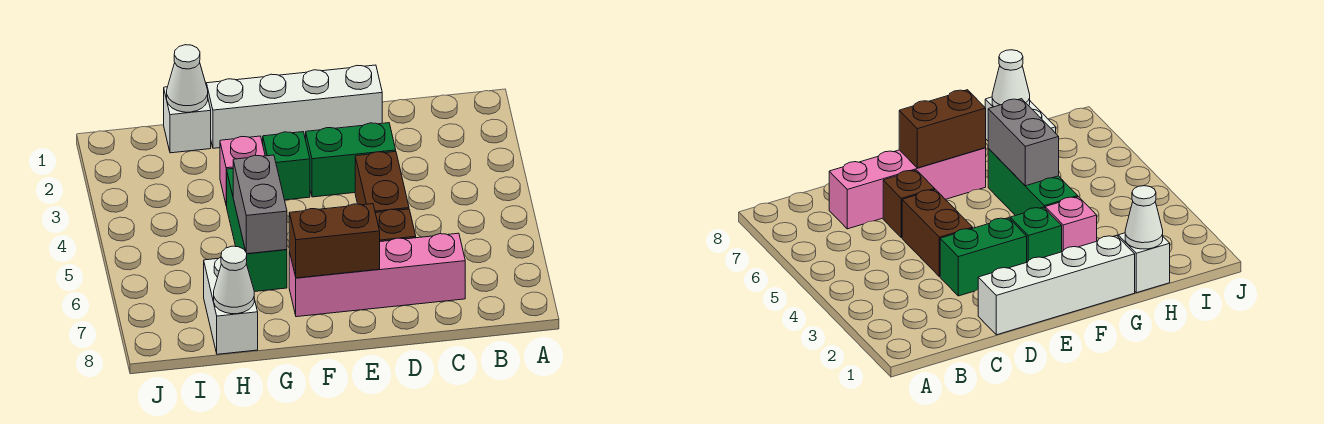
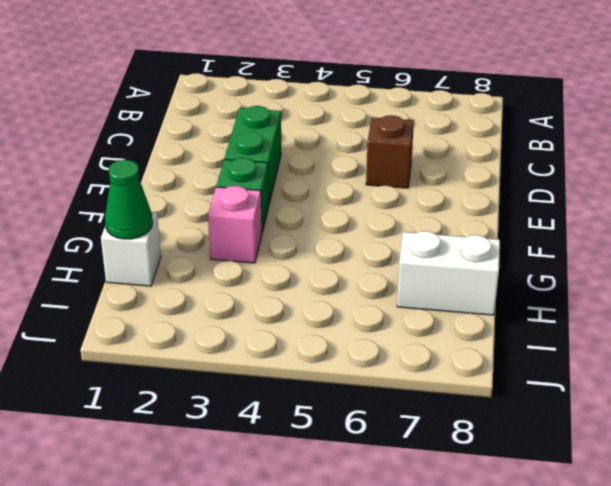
green 1x1 cone [105,160,153,239] -> white 1x1 cone [167,45,208,112]
none -> pink 1x4 brick [289,233,465,317]
none -> white 1x4 brick [206,65,382,148]
none -> brown 1x2 brick [355,152,409,213]

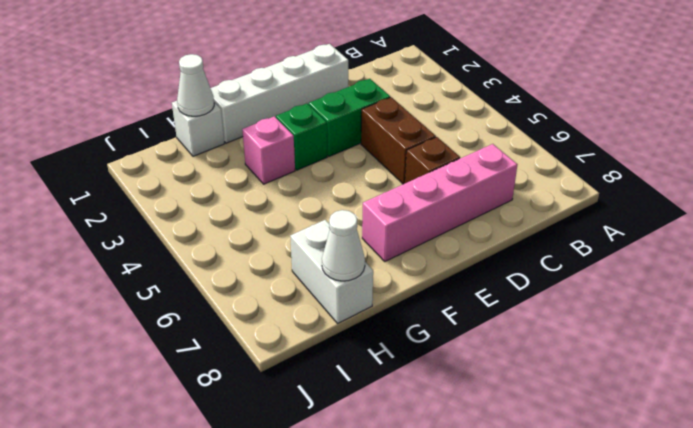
none -> green 1x3 brick [227,169,287,292]
none -> brown 1x2 brick [289,204,380,278]
none -> grey 1x2 brick [233,155,287,254]

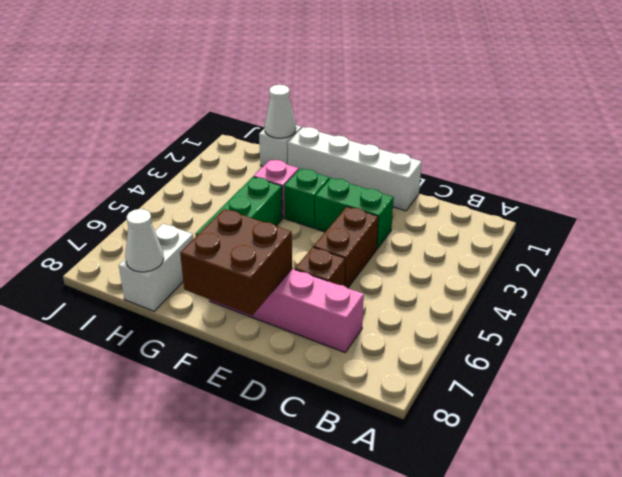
brown 2x2 brick [180,209,292,315] -> brown 1x2 brick [289,204,380,278]
none -> grey 1x2 brick [233,155,287,254]

